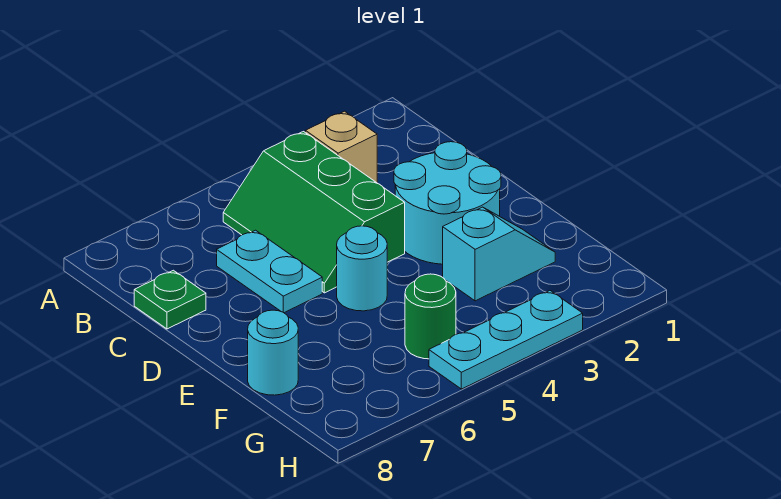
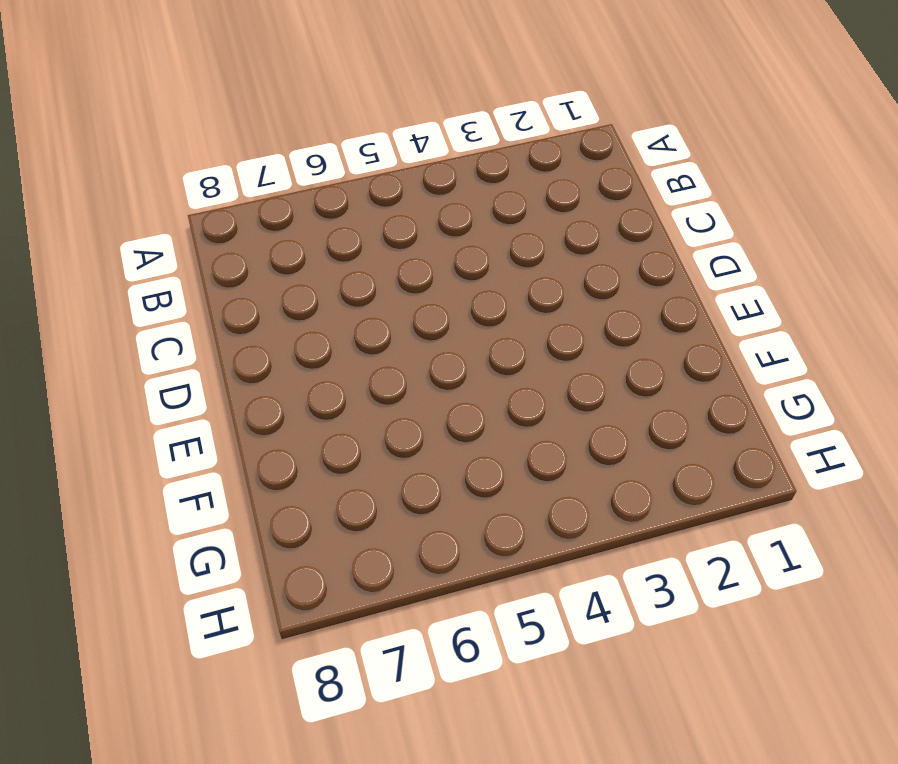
none -> tan 1x1 brick [305,111,377,183]
none -> green 2x3 slope [223,132,405,293]

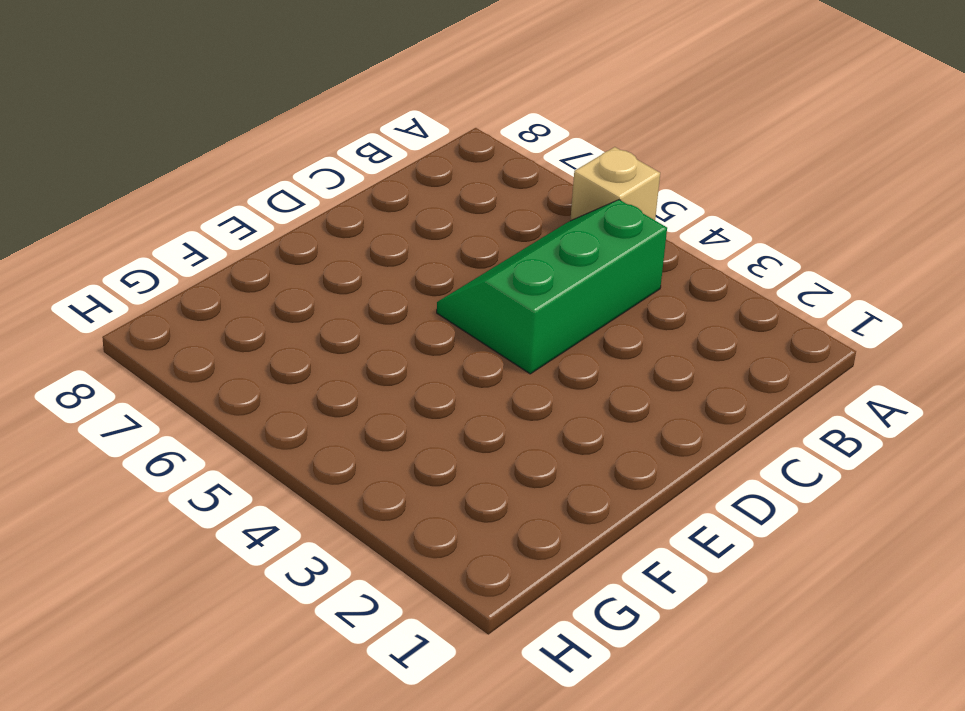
tan 1x1 brick [570,147,660,221] -> tan 1x1 brick moved to [305,111,377,183]
none -> cyan 1x2 plate [217,230,322,313]
none -> green 1x1 plate [134,270,206,329]

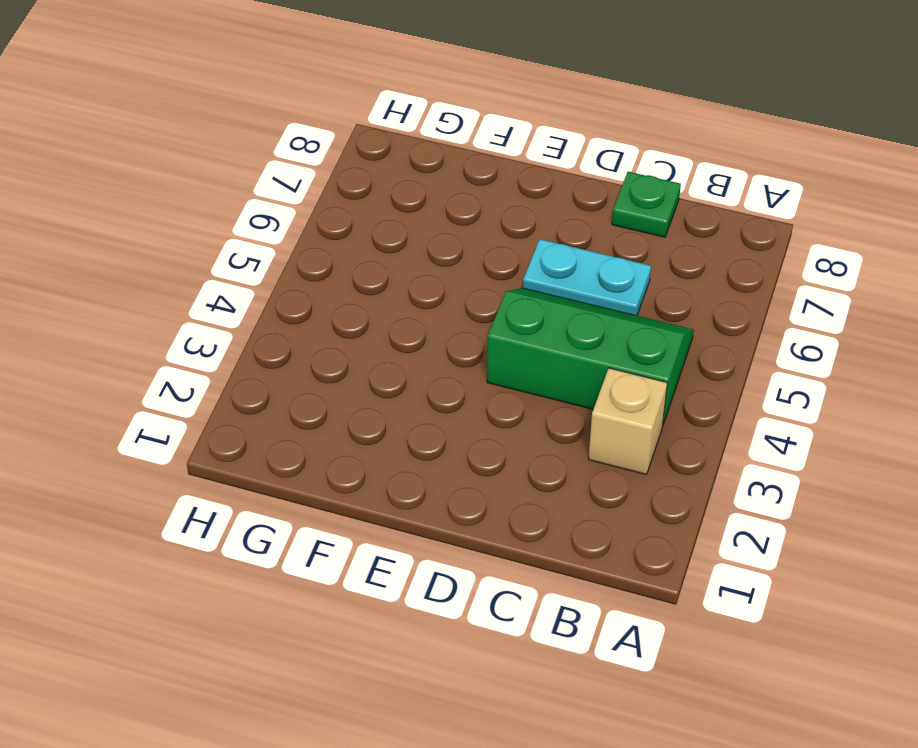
none -> cyan 2x2 round brick [394,142,501,264]
none -> cyan 1x1 round brick [337,226,387,311]

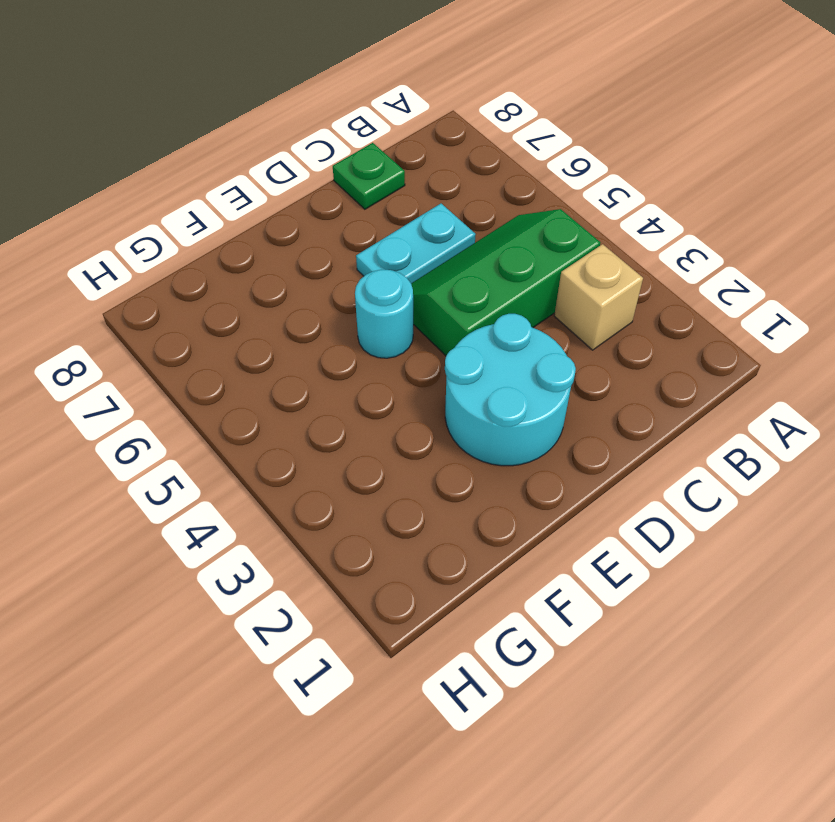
none -> cyan 1x2 slope [443,207,555,301]
none -> cyan 1x1 round brick [248,310,298,395]

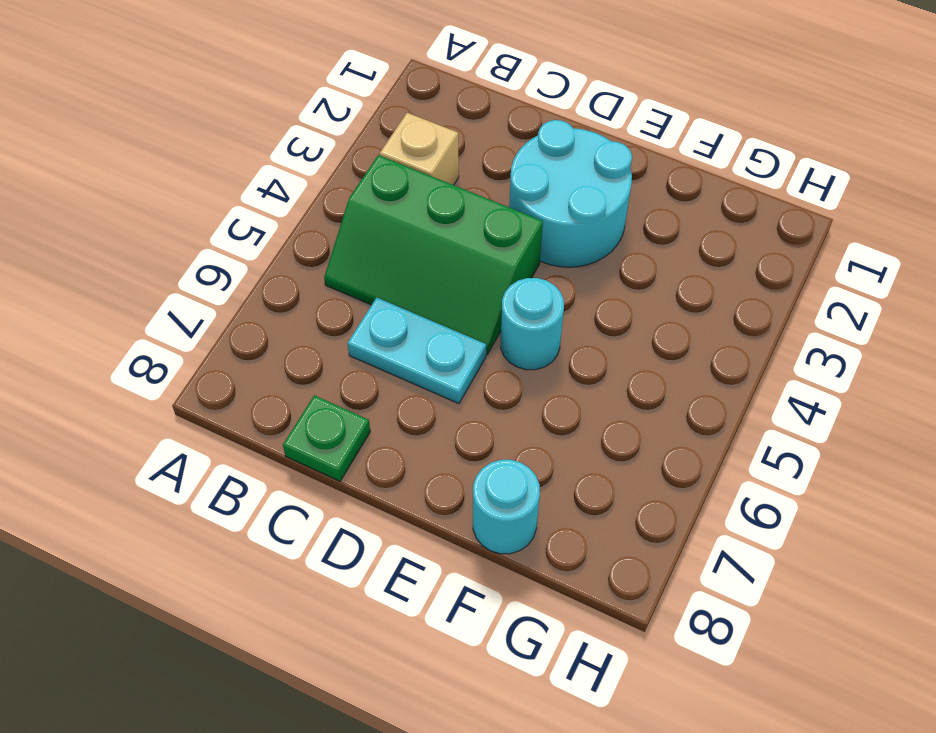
none -> cyan 1x2 slope [443,207,555,301]
none -> green 1x1 round brick [405,274,456,359]

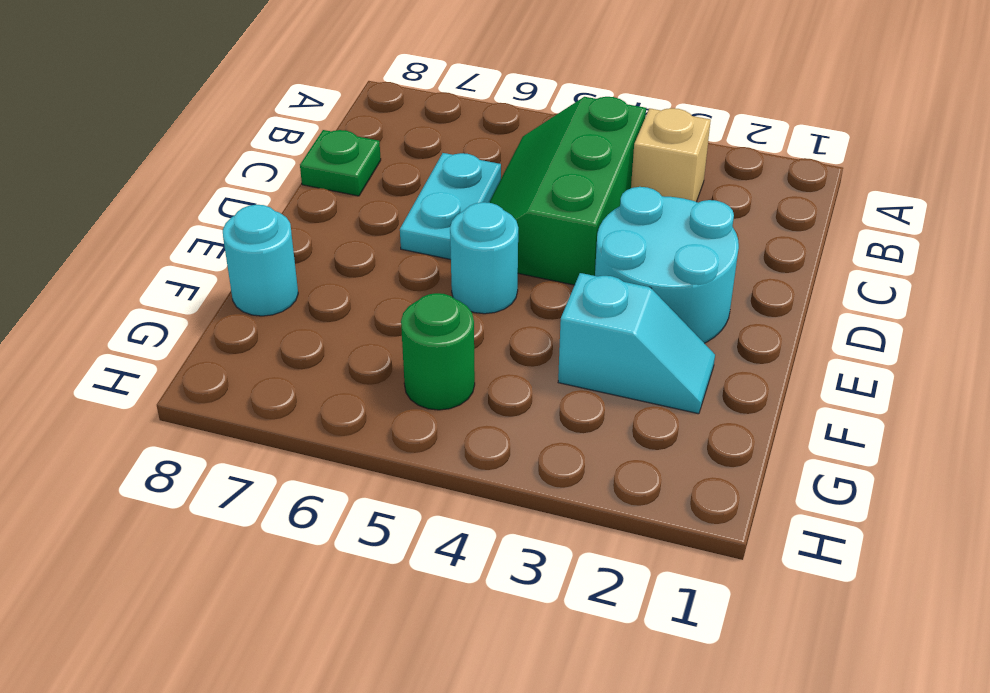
none -> cyan 1x3 plate [429,291,583,389]

